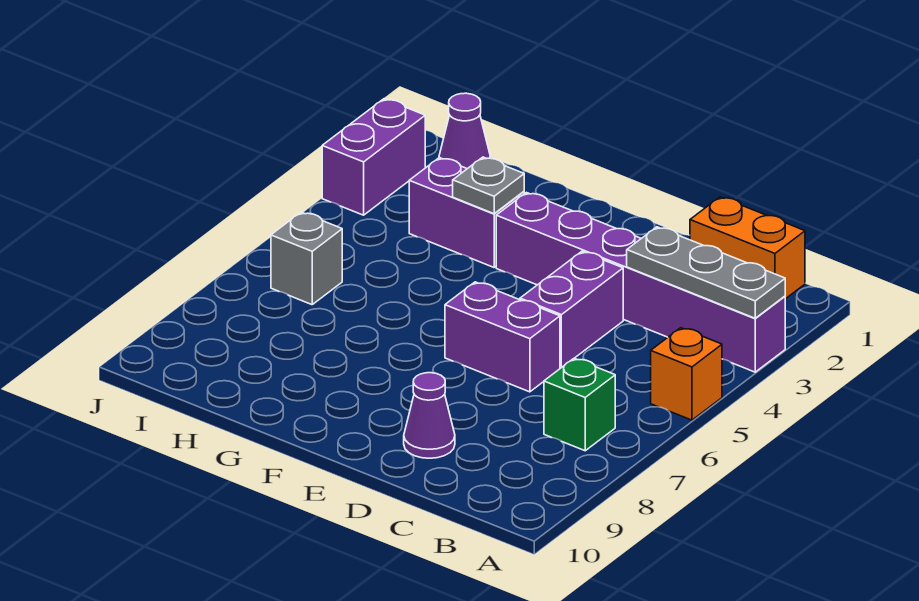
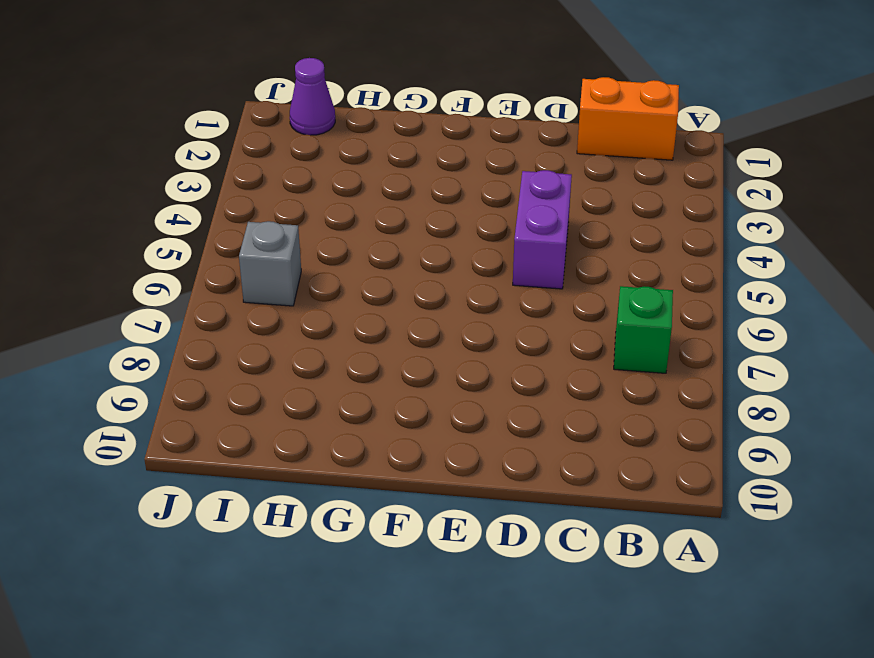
none -> purple 1x6 brick [496,193,785,372]
none -> orange 1x1 brick [651,328,722,420]
none -> purple 1x2 brick [445,282,560,392]

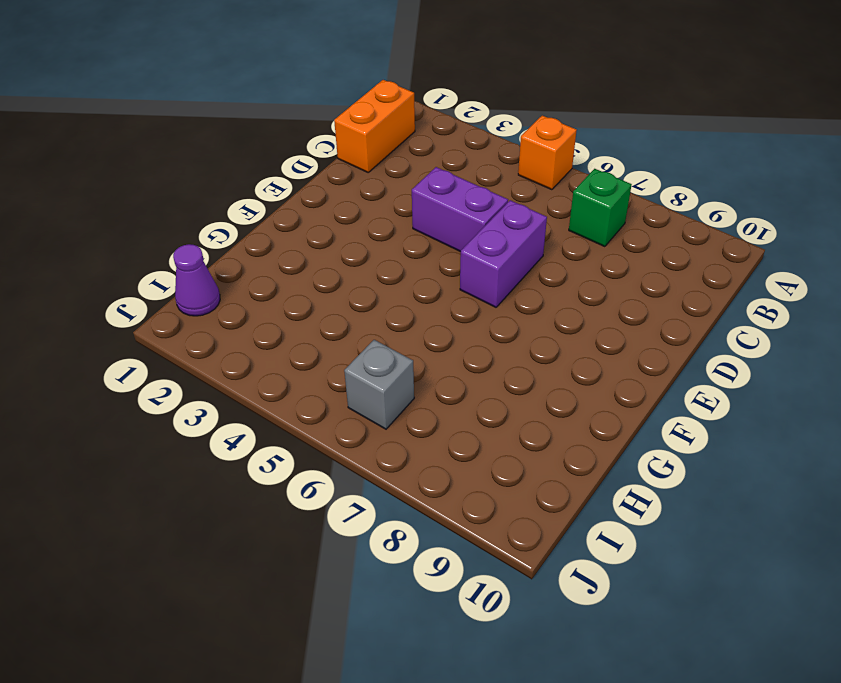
none -> purple 1x6 brick [496,193,785,372]
none -> purple 1x1 cone [404,373,455,458]
none -> purple 1x2 brick [409,158,524,267]

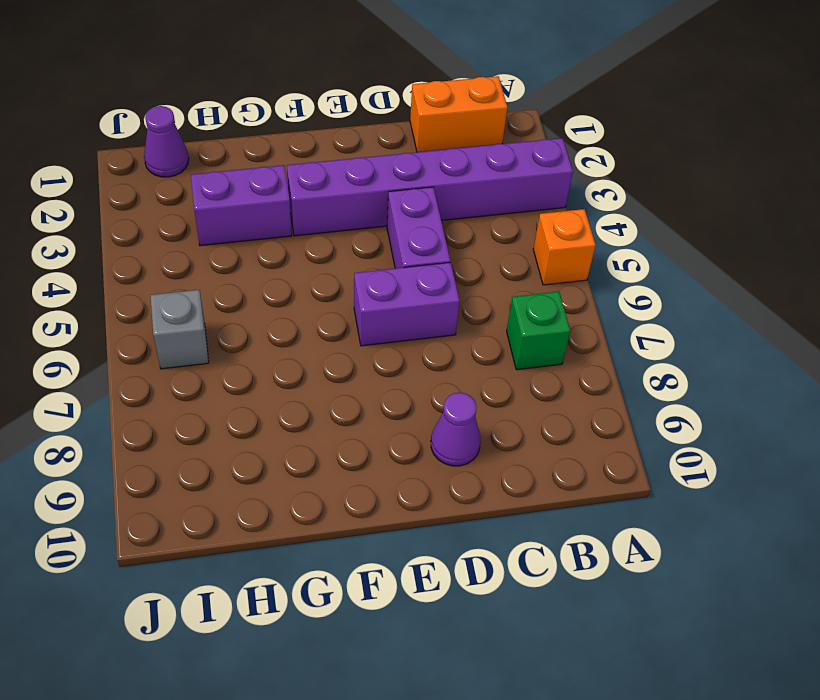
none -> purple 1x2 brick [322,99,425,215]
none -> grey 1x3 plate [627,227,785,318]
none -> grey 1x1 plate [453,157,524,214]

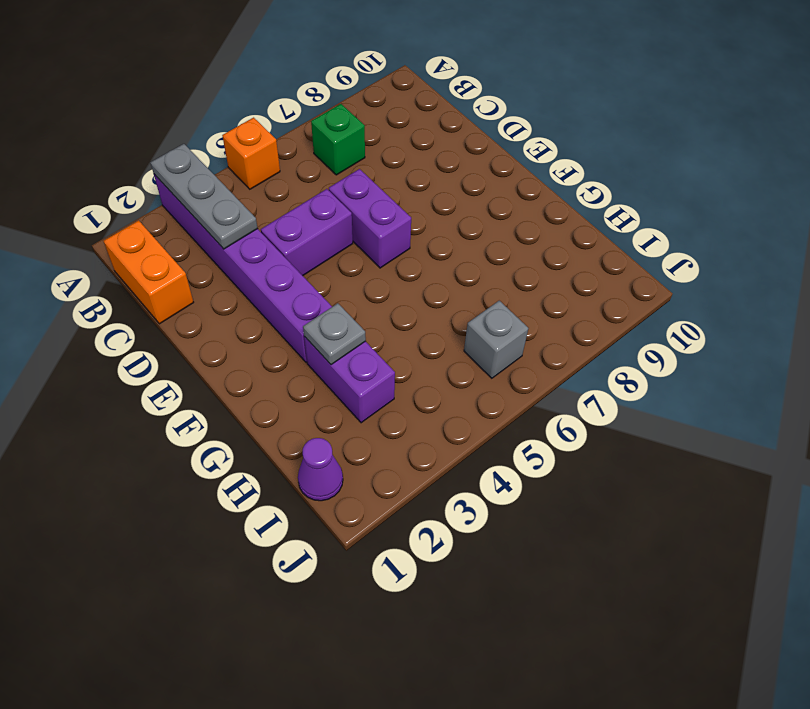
none -> purple 1x1 cone [404,373,455,458]
none -> purple 1x2 brick [322,99,425,215]

